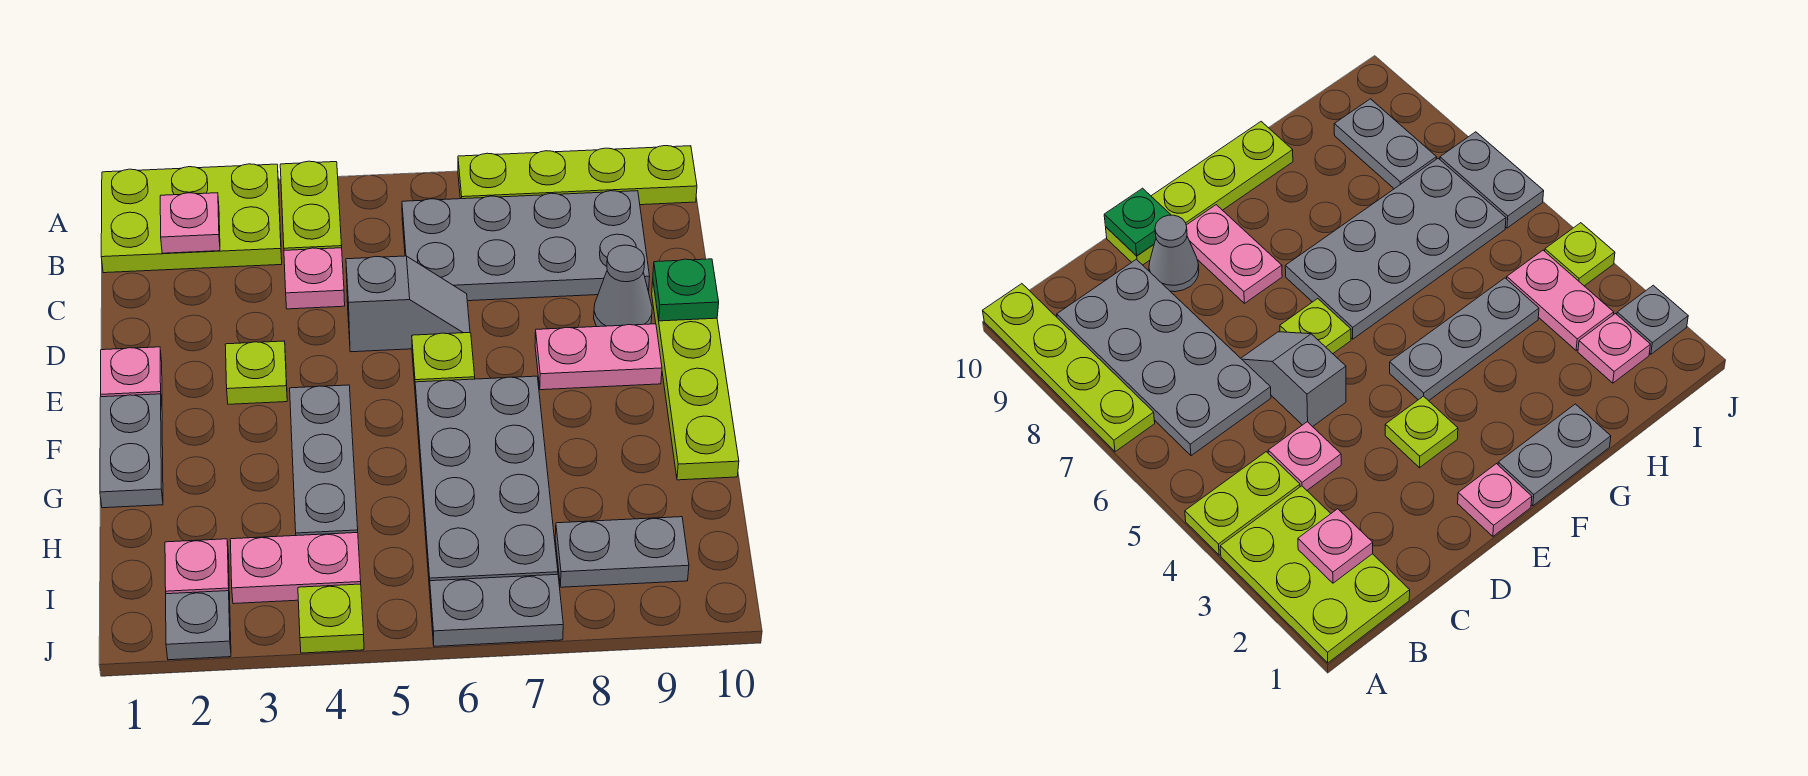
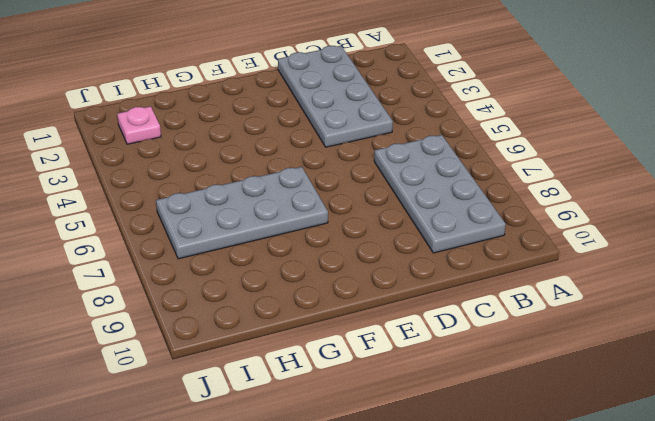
grey 2x4 plate [278,46,393,147] -> pink 1x1 plate [284,248,345,309]
none -> lime 2x3 plate [101,164,282,273]
none -> lime 1x2 plate [280,161,342,250]
none -> lime 1x4 plate [458,146,697,205]

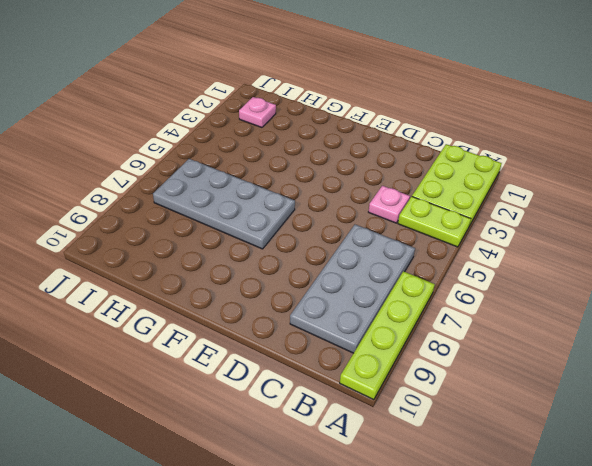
none -> grey 1x2 slope [346,256,470,352]
none -> grey 1x1 cone [594,245,652,327]
none -> lime 1x4 plate [652,282,739,480]

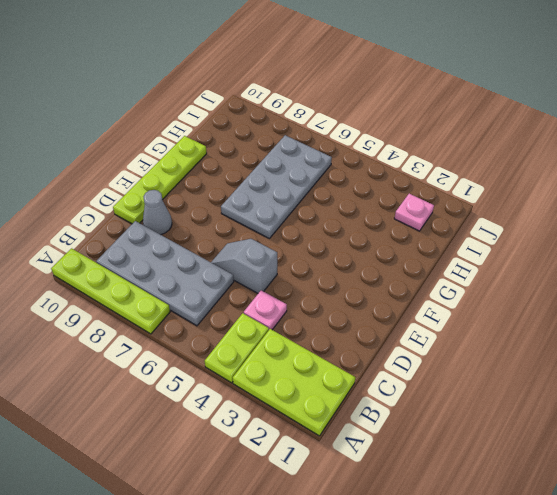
none -> pink 1x1 plate [101,347,162,403]
none -> lime 1x1 plate [225,341,287,404]
none -> lime 1x1 plate [412,333,475,385]

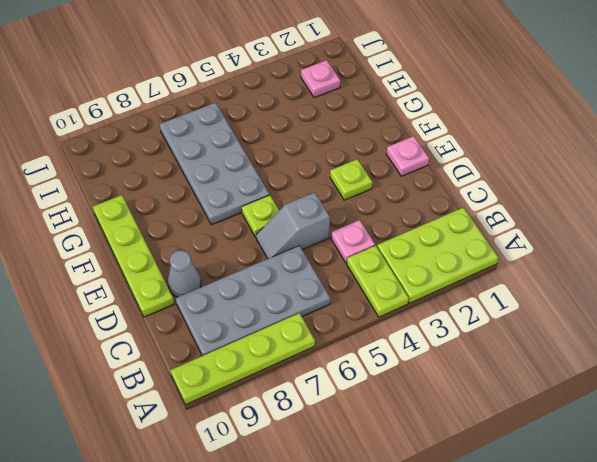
none -> pink 1x2 plate [535,324,662,390]
none -> grey 1x2 plate [100,394,163,508]
none -> grey 1x3 plate [290,385,358,536]

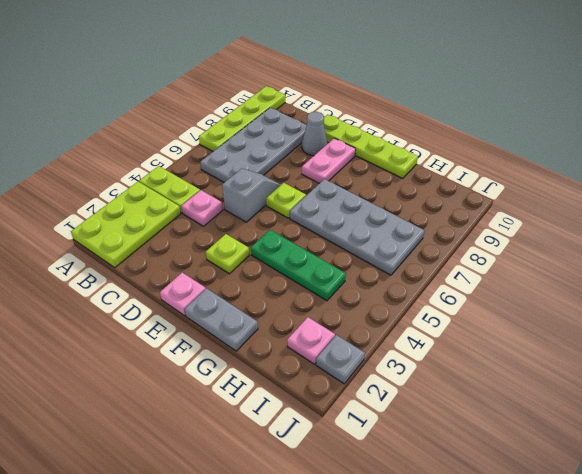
green 1x3 plate [251,230,346,301] -> grey 1x3 plate [290,385,358,536]
none -> pink 1x2 plate [230,533,361,604]
none -> grey 1x2 plate [555,517,689,587]
none -> lime 1x1 plate [298,584,364,653]

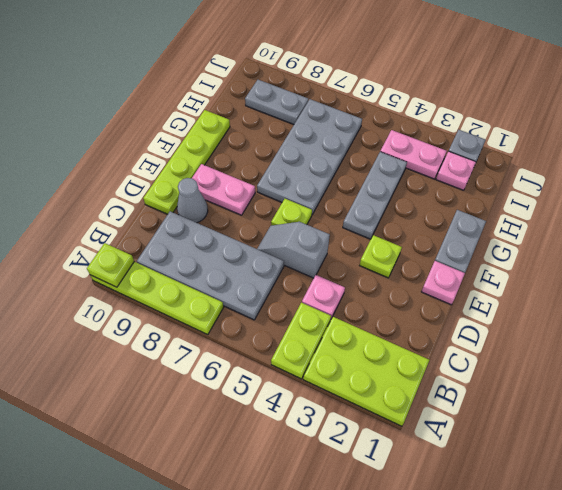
lime 1x1 plate [87,243,134,287] -> lime 1x1 plate moved to [298,584,364,653]
none -> grey 1x2 plate [430,574,563,646]
none -> pink 1x1 plate [160,193,220,253]
none -> green 1x1 plate [653,259,719,321]

